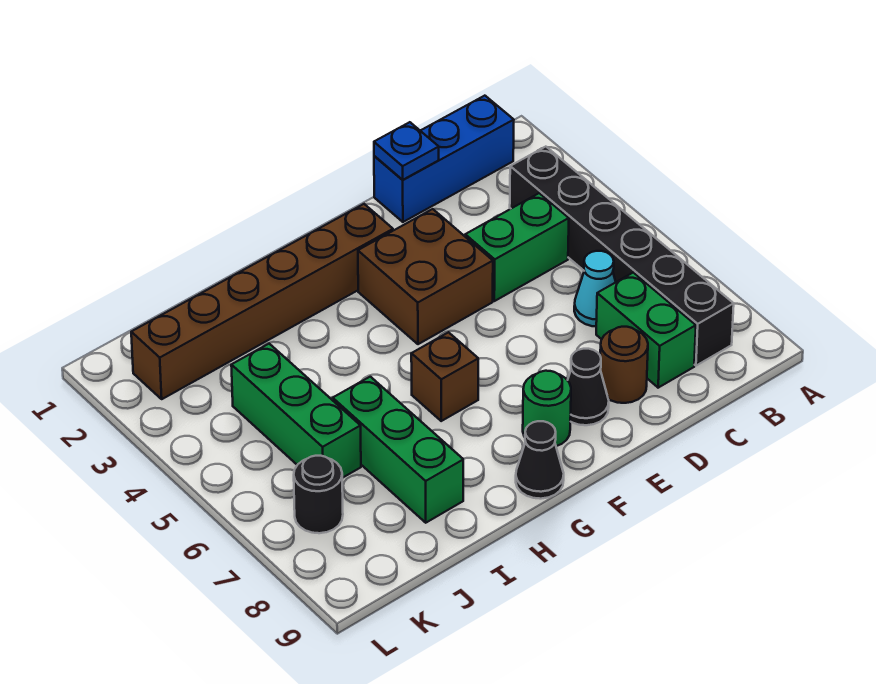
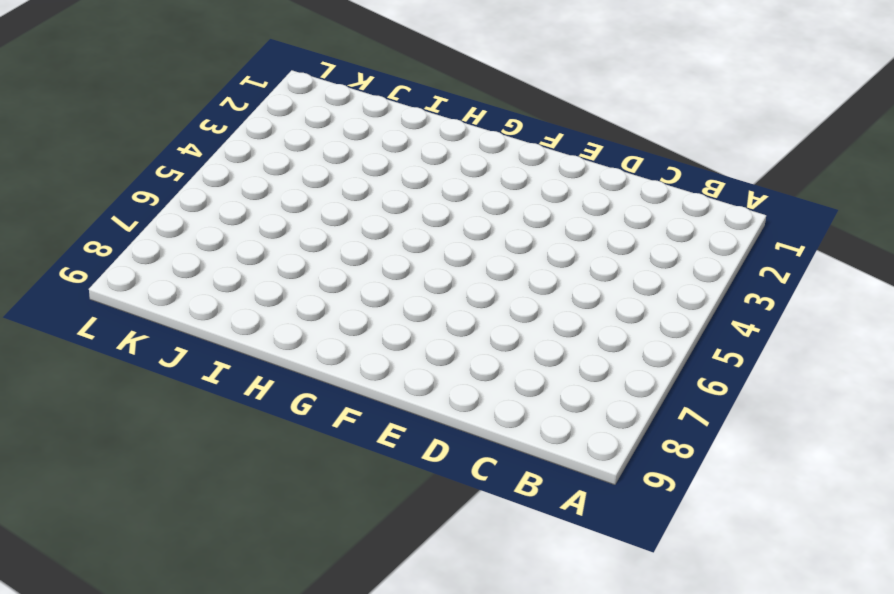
none -> blue 1x3 brick [374,96,514,222]
none -> black 1x6 brick [510,147,734,366]
none -> green 1x2 brick [465,193,569,301]

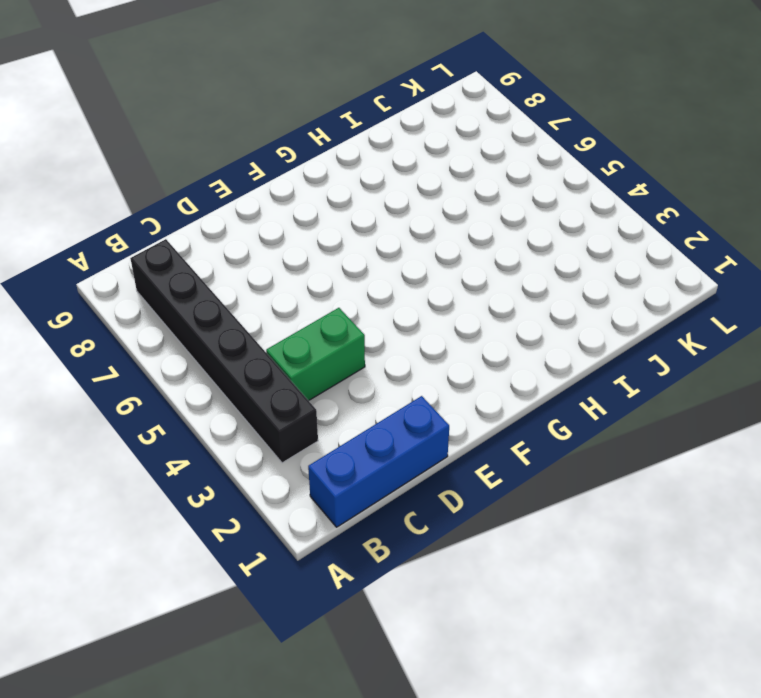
none -> cyan 1x1 cone [574,251,616,326]
none -> green 1x2 brick [596,272,696,388]
none -> brown 1x1 round brick [600,327,648,403]

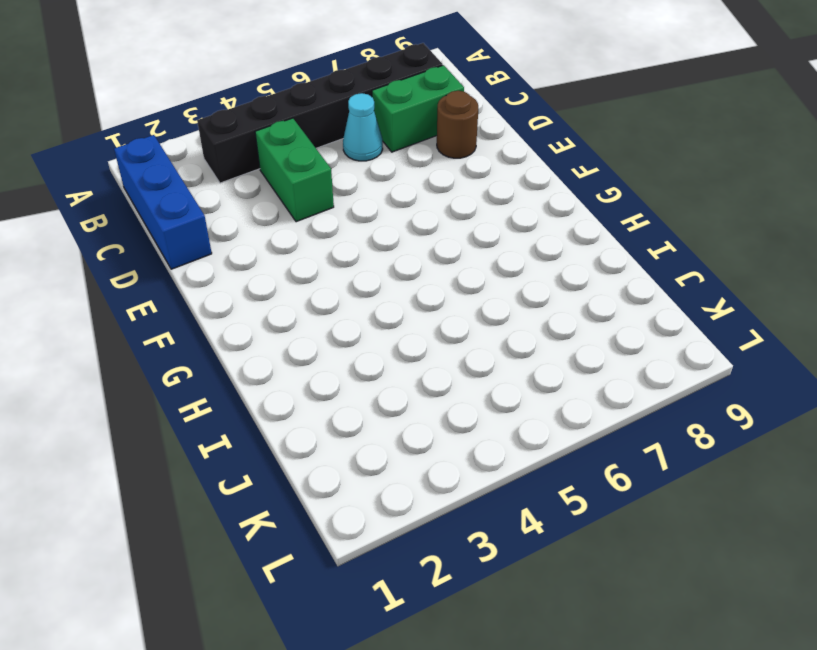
none -> brown 2x2 brick [358,209,493,344]
none -> black 1x1 cone [568,349,609,425]
none -> brown 1x6 brick [131,204,393,399]

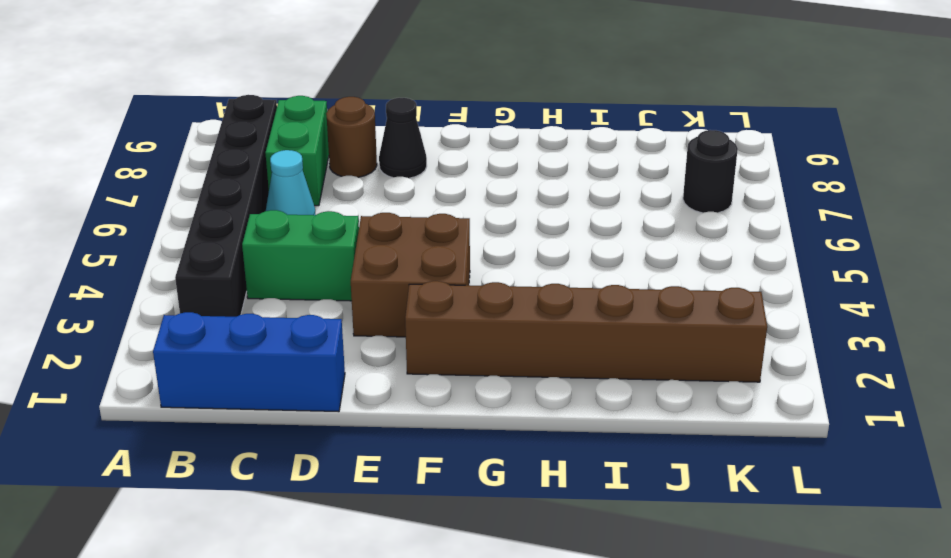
none -> green 1x1 round brick [523,371,571,446]
none -> brown 1x1 brick [411,332,478,421]
none -> black 1x1 cone [516,421,564,499]

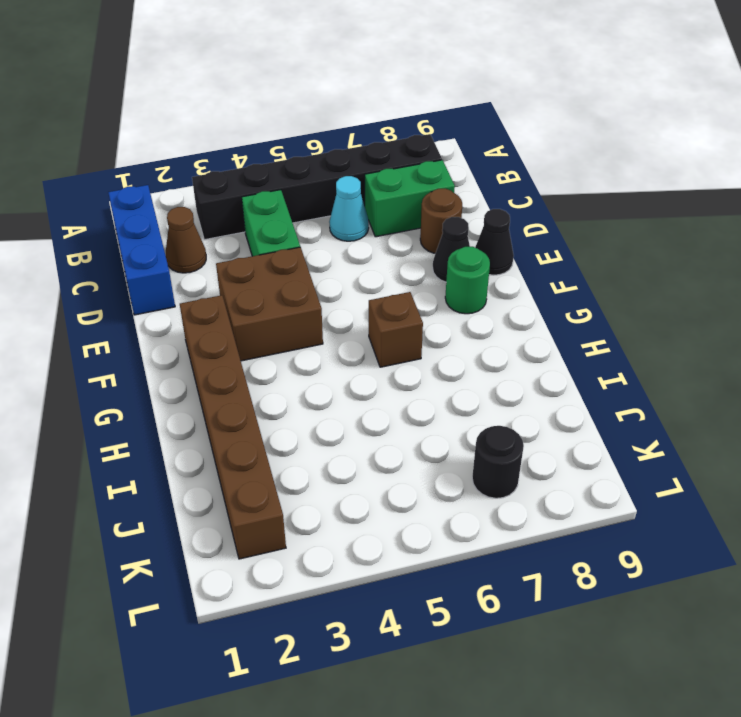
brown 1x1 cone [166,207,206,273] -> none
black 1x1 cone [475,209,514,275] -> black 1x1 cone moved to [516,421,564,499]
none -> green 1x3 brick [333,377,463,523]
none -> green 1x3 brick [231,344,361,478]
none -> blue 1x1 plate [374,122,439,180]

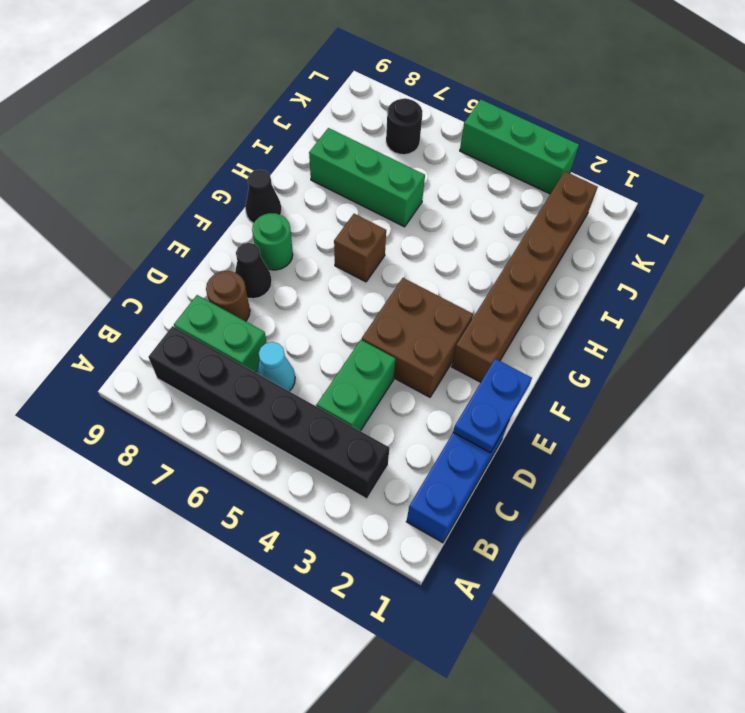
blue 1x2 plate [453,359,532,453] -> blue 1x1 plate [374,122,439,180]
green 1x3 brick [460,100,579,194] -> green 1x3 brick moved to [231,344,361,478]

